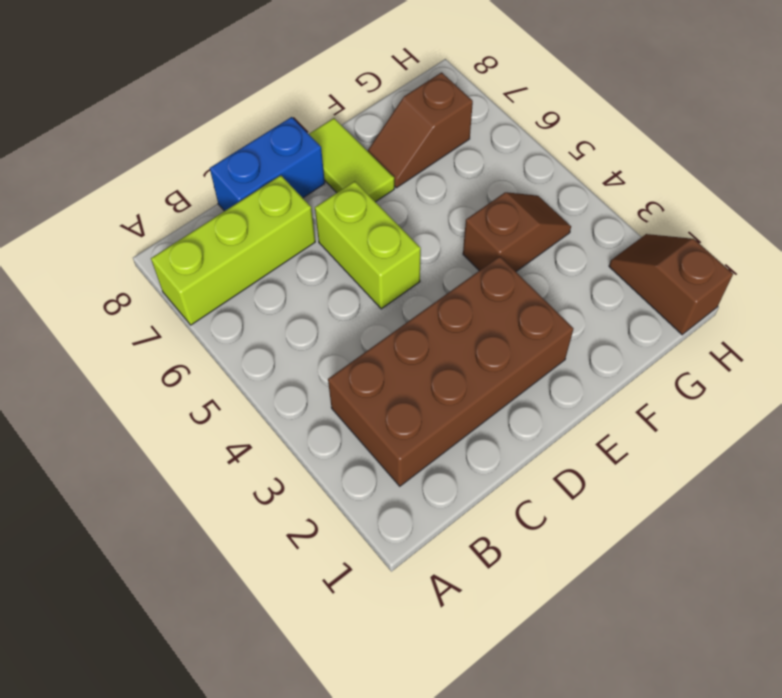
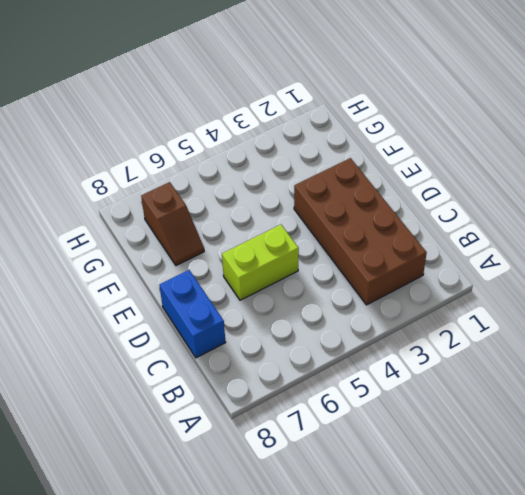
none -> lime 1x3 brick [151,175,315,325]
none -> lime 1x2 tile [309,118,394,202]

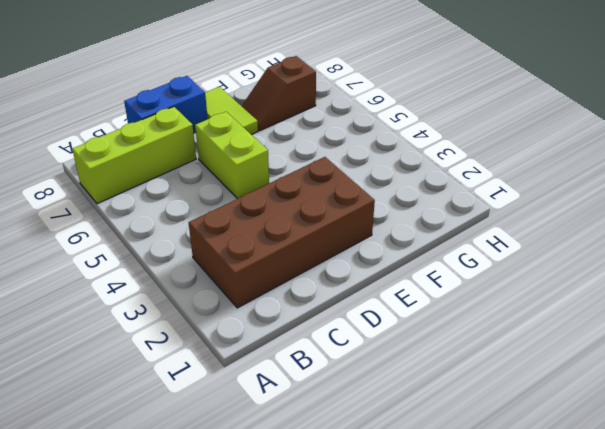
none -> brown 1x2 slope [463,192,571,271]
none -> brown 1x2 slope [609,234,733,335]

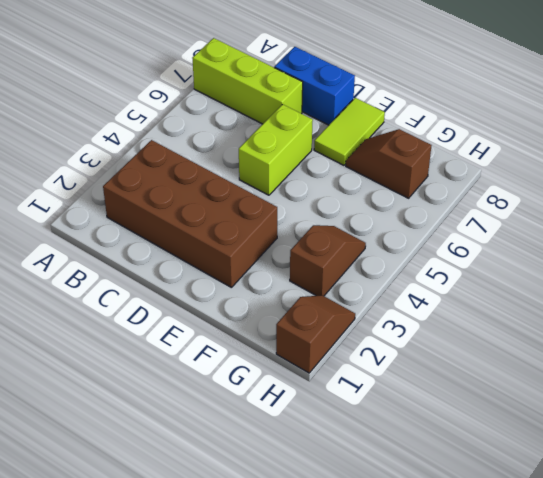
brown 1x2 slope [290,225,366,296] -> brown 1x2 slope turned to [463,192,571,271]

